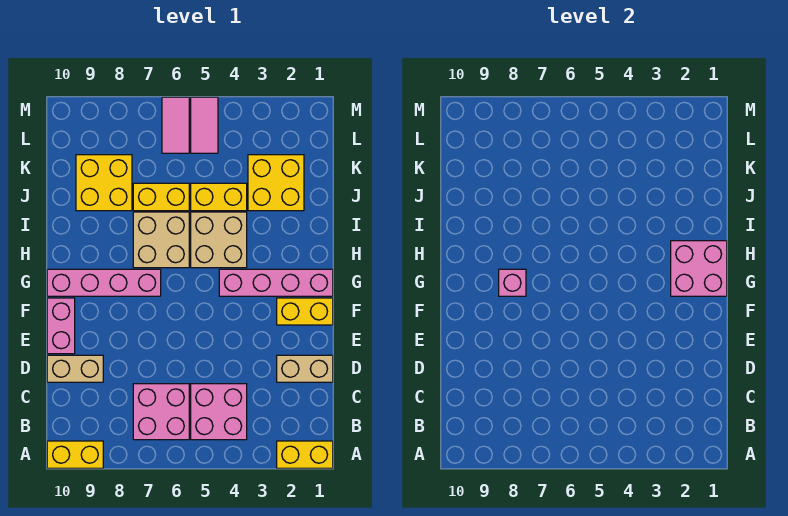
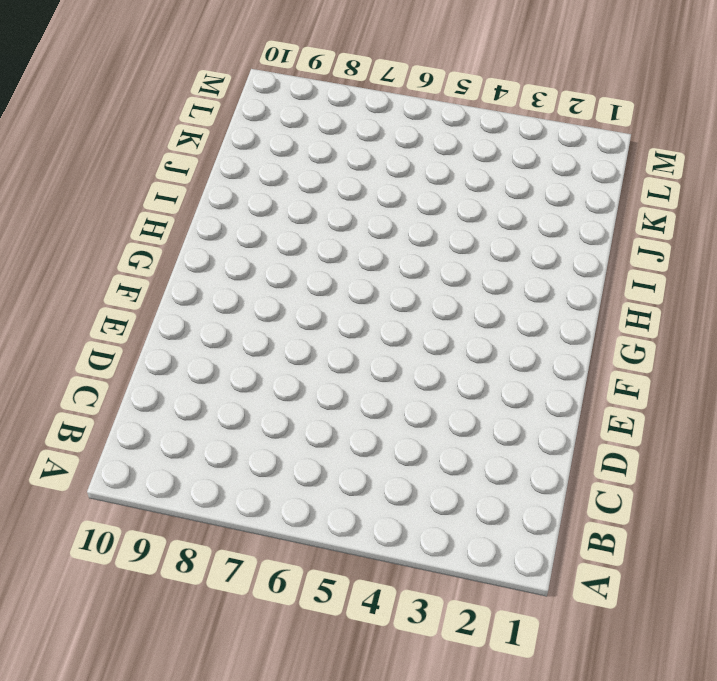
none -> yellow 1x2 brick [277,441,333,468]
none -> yellow 1x2 brick [47,441,103,468]
none -> pink 2x2 brick [191,384,247,440]

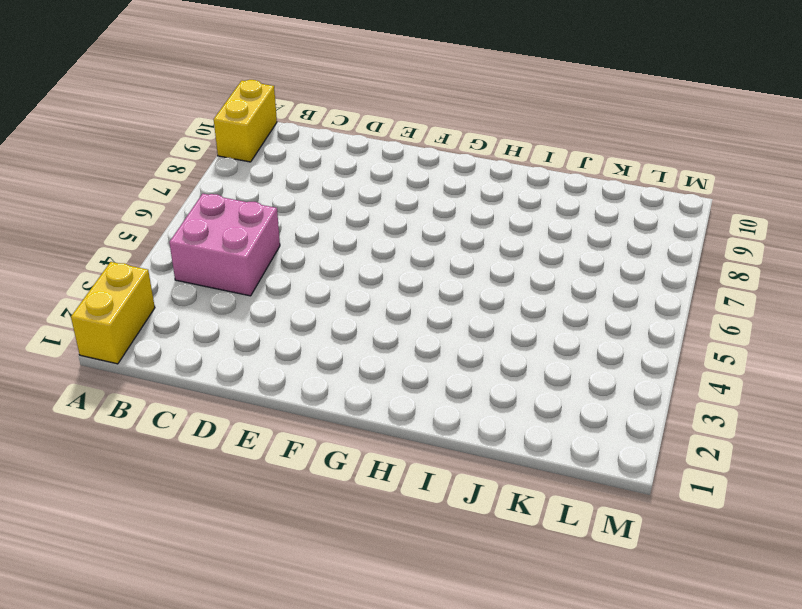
none -> pink 2x2 brick [133,384,189,440]
none -> tan 1x2 brick [277,355,333,382]
none -> tan 1x2 brick [47,355,103,382]

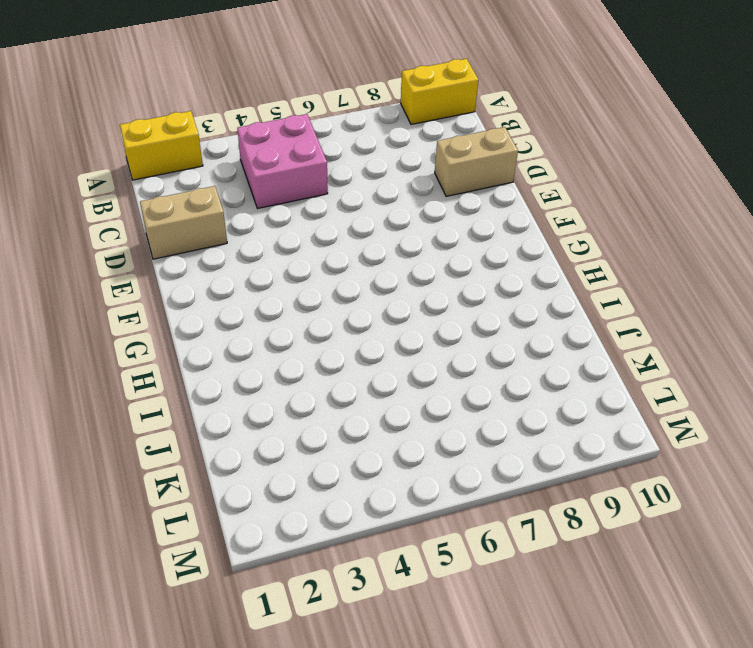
none -> pink 2x2 brick [133,384,189,440]
none -> pink 1x2 brick [47,298,75,354]
none -> yellow 1x2 brick [277,298,333,325]

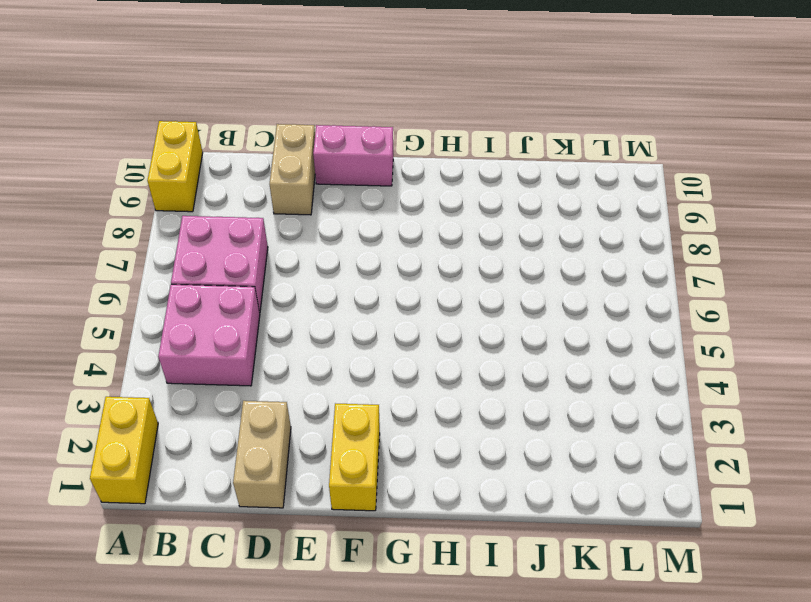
none -> pink 1x4 brick [219,269,333,296]
none -> pink 1x4 brick [47,269,161,296]
none -> tan 2x2 brick [191,212,247,268]

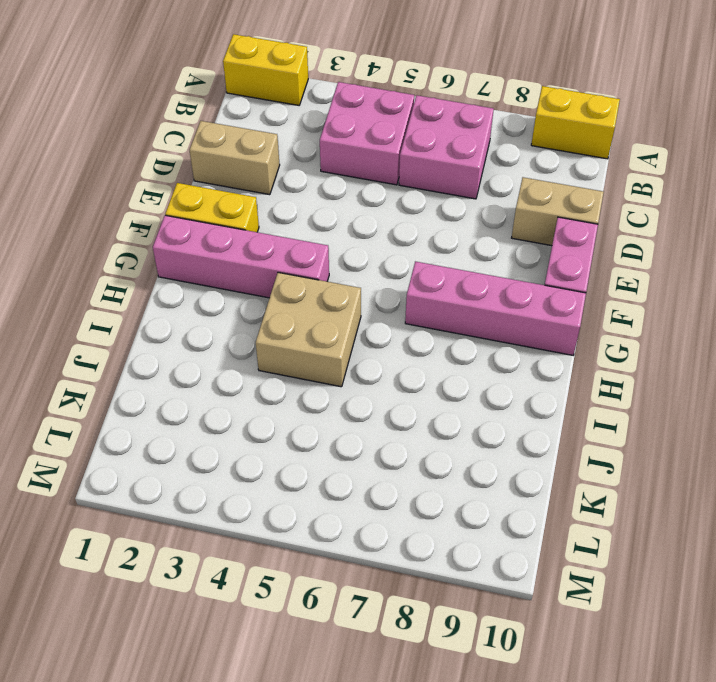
none -> tan 2x2 brick [133,212,189,268]
none -> yellow 2x2 brick [248,155,304,211]
none -> yellow 1x2 brick [191,183,247,211]

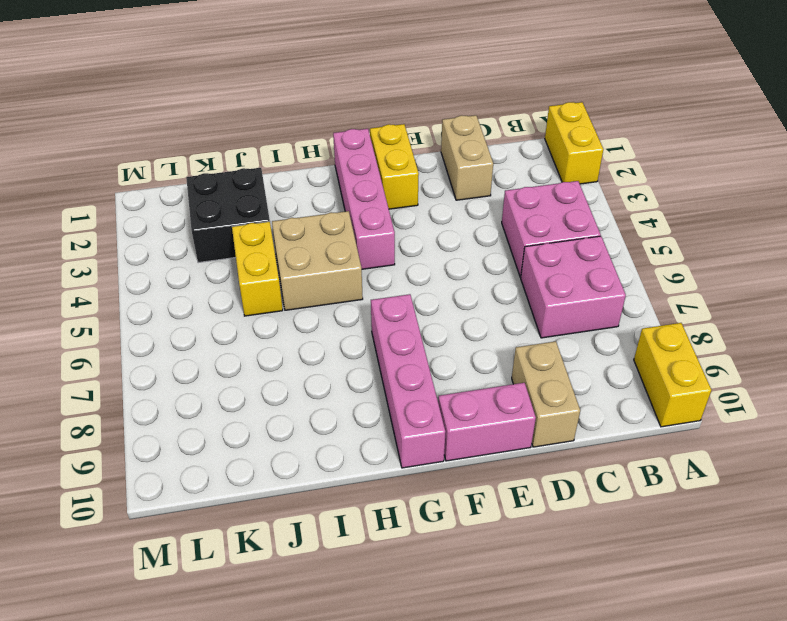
black 2x2 brick [186,168,270,263] -> yellow 2x2 brick [248,155,304,211]
none -> tan 2x2 brick [133,212,189,268]
none -> yellow 1x2 brick [133,183,189,211]
none -> yellow 2x2 brick [76,155,132,211]

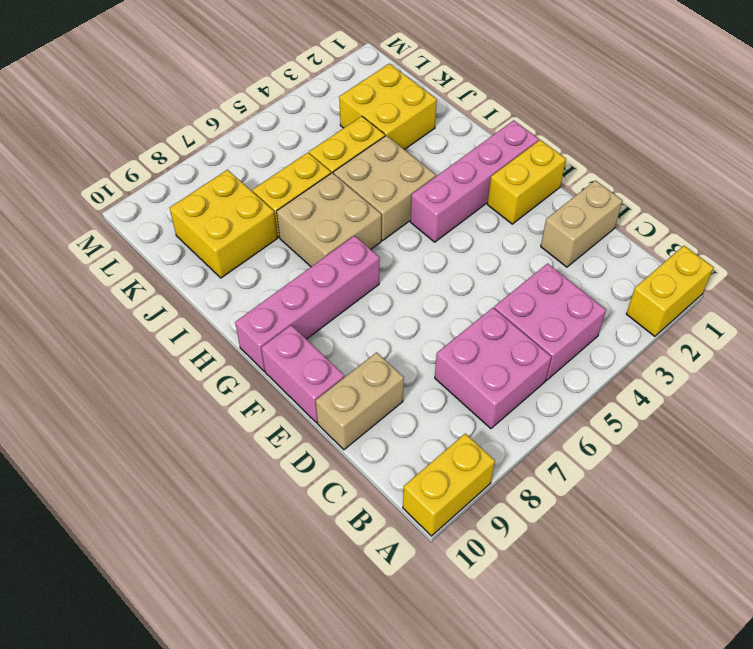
none -> pink 1x2 tile [191,97,218,153]
none -> pink 1x2 tile [162,97,189,153]
none -> pink 2x2 brick [671,241,727,296]

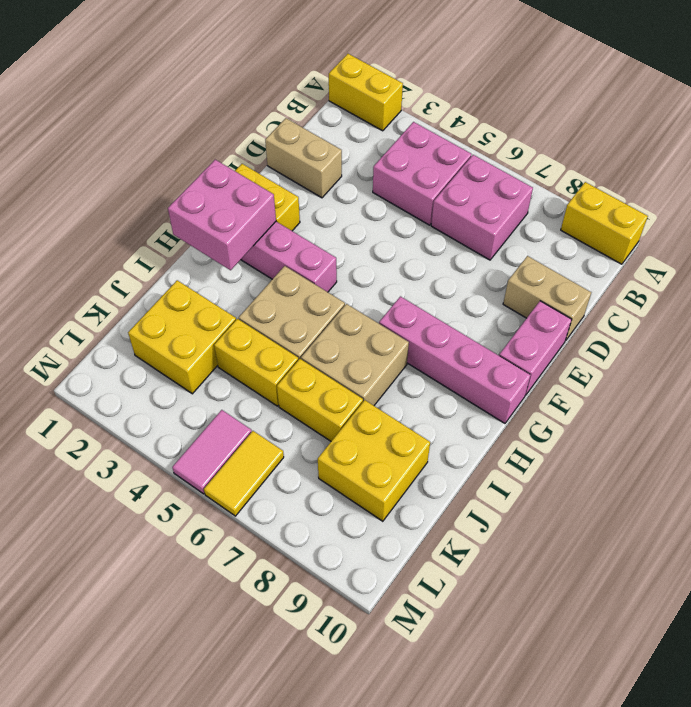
yellow 1x2 tile [204,431,284,516] -> pink 1x2 tile [162,97,189,153]
none -> pink 1x1 brick [499,269,526,296]

